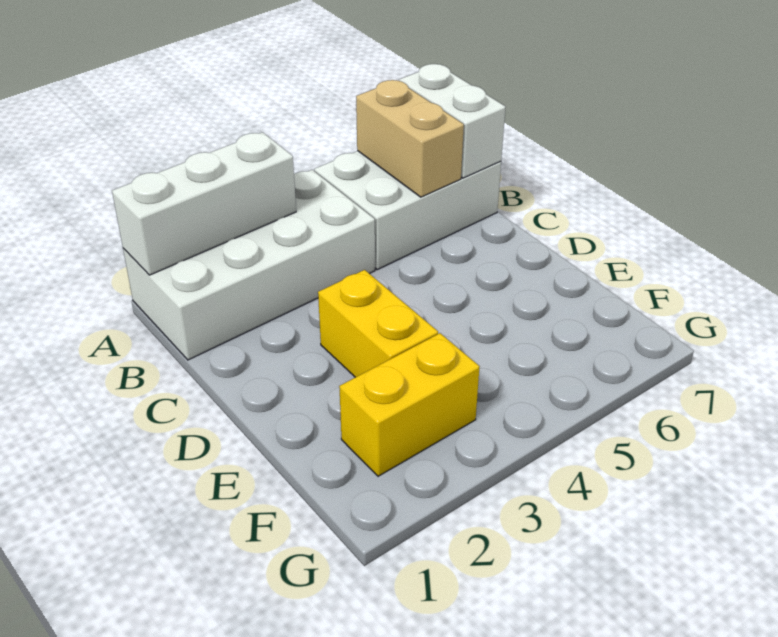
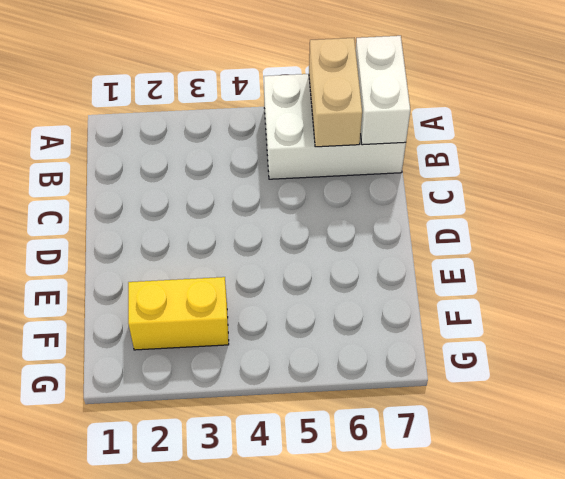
none -> white 2x4 brick [123,170,375,360]
none -> yellow 1x2 brick [318,270,438,377]

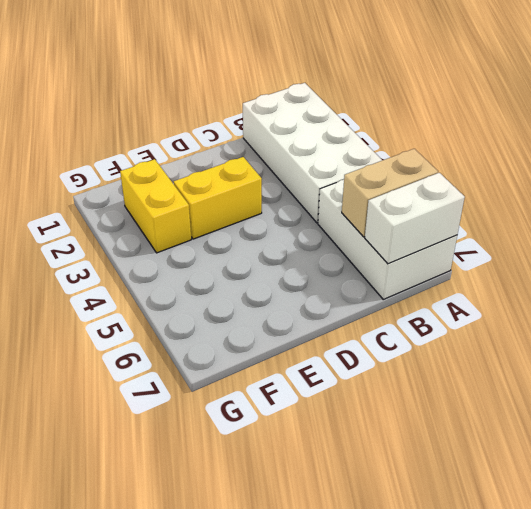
none -> white 1x3 brick [112,132,296,275]

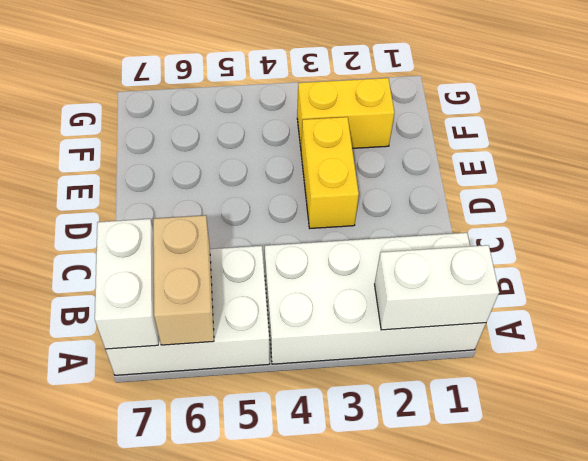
white 1x2 brick [375,245,499,330] -> white 1x3 brick [112,132,296,275]

